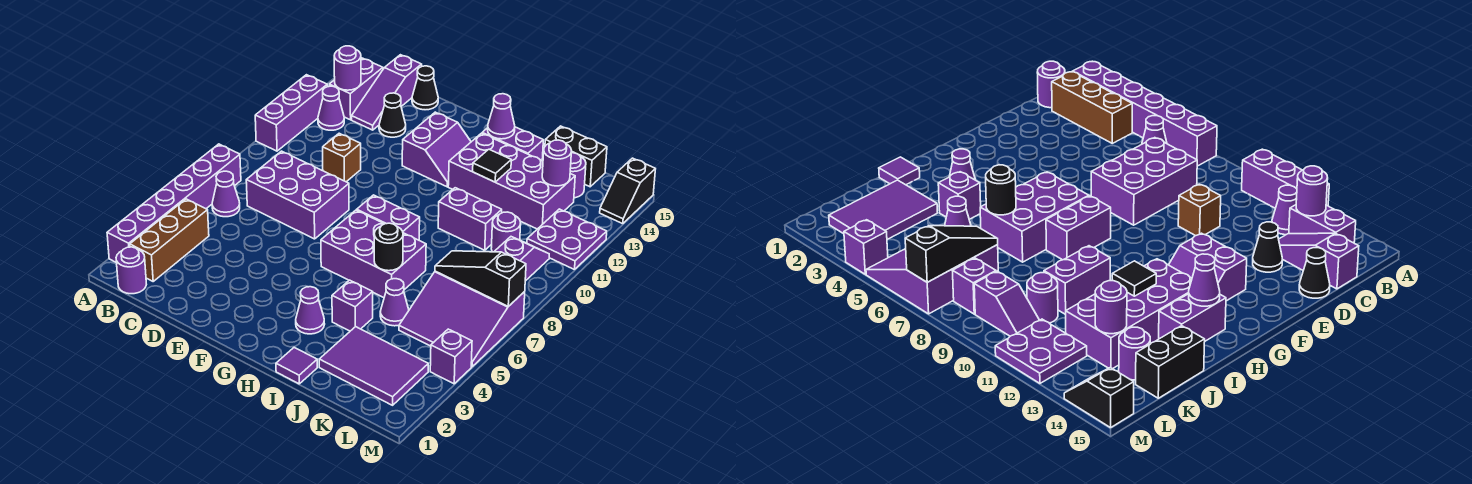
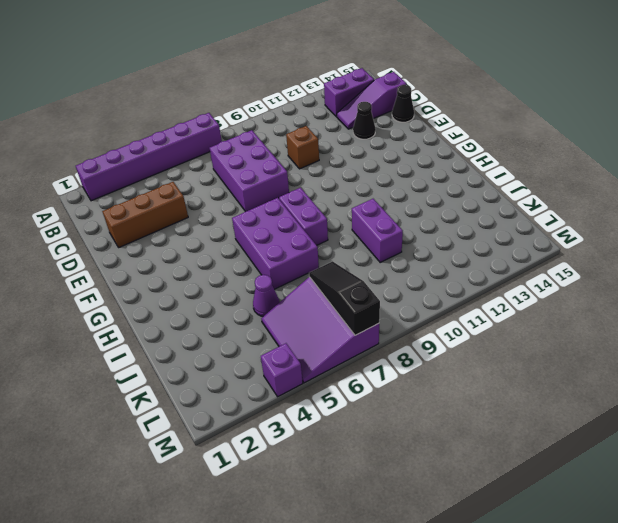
brown 1x3 brick [102,182,188,248] -> brown 1x3 brick moved to [130,199,209,281]
none -> purple 1x3 brick [255,75,327,151]
none -> purple 1x1 round brick [116,247,146,294]
none -> purple 1x1 cone [212,171,240,217]
none -> purple 1x1 cone [318,86,344,130]

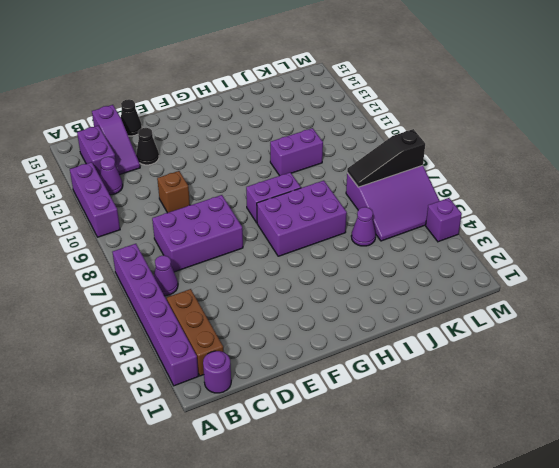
none -> purple 2x2 slope [402,112,471,187]
none -> purple 1x1 cone [296,287,325,334]
none -> purple 2x4 brick [448,133,575,229]
none -> purple 1x2 brick [482,127,543,160]

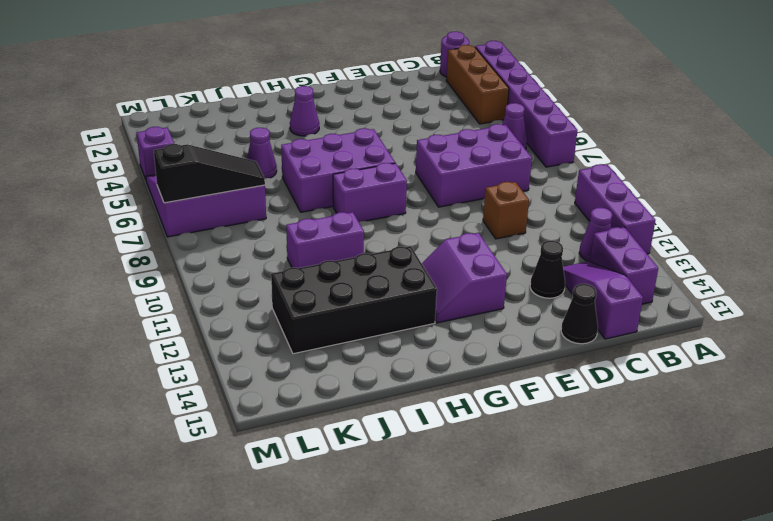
black 2x4 brick [271,246,437,354] -> purple 2x4 brick [448,133,575,229]
none -> purple 1x2 brick [482,127,543,160]
none -> purple 1x1 tile [276,347,317,384]
none -> purple 1x1 brick [332,280,373,331]
none -> purple 2x3 tile [319,327,428,405]

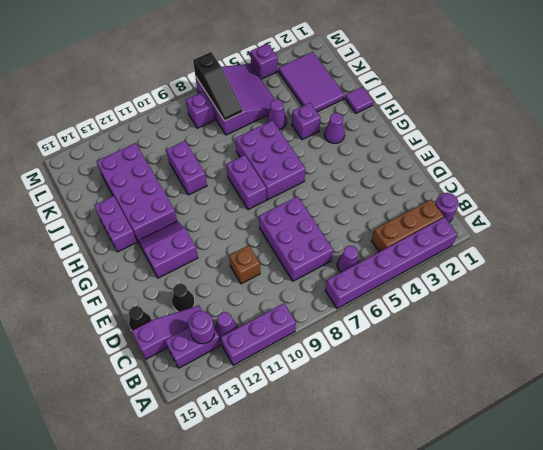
none -> black 1x2 brick [545,126,607,187]
none -> purple 1x1 round brick [491,212,521,252]
none -> purple 1x1 round brick [570,153,586,198]
none -> purple 1x2 slope [495,237,549,281]

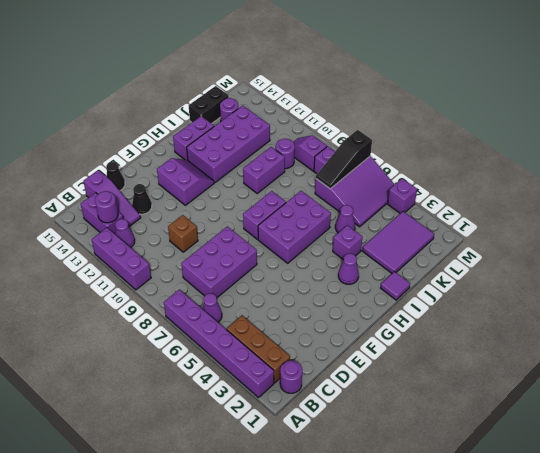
none -> purple 2x2 plate [527,209,607,270]
none -> black 1x2 slope [600,158,655,224]
none -> purple 1x1 cone [488,94,515,139]
none -> black 1x1 round brick [374,223,403,271]

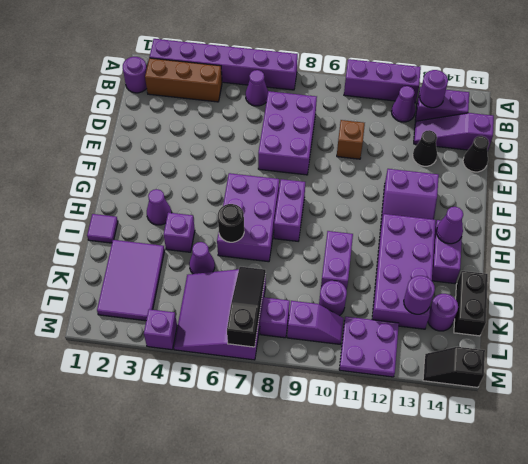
none -> black 1x1 tile [473,149,511,182]

